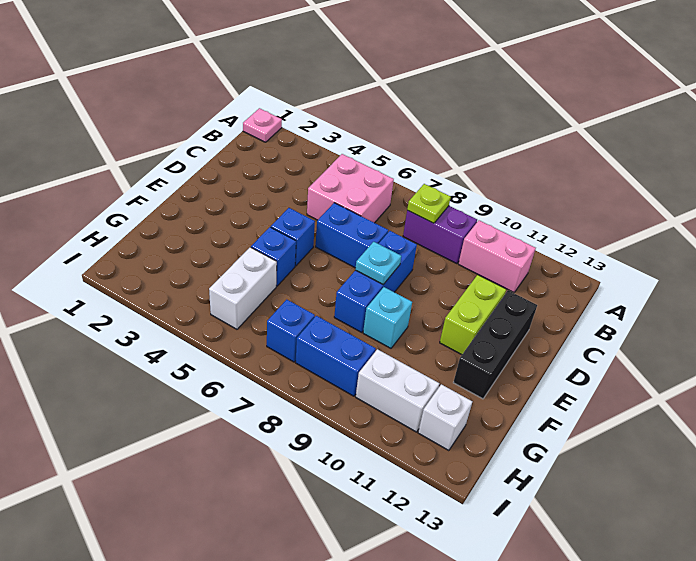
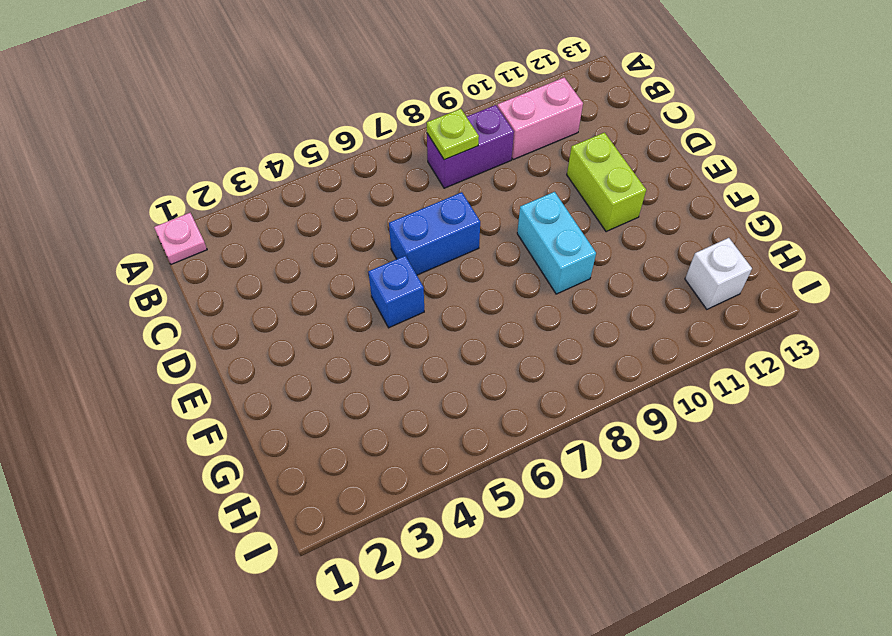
cyan 1x2 brick [517,192,596,294] -> cyan 1x1 brick [363,287,412,348]
none -> pink 2x2 brick [307,154,394,223]
none -> blue 1x3 brick [334,231,417,332]
none -> black 1x3 brick [453,290,537,399]

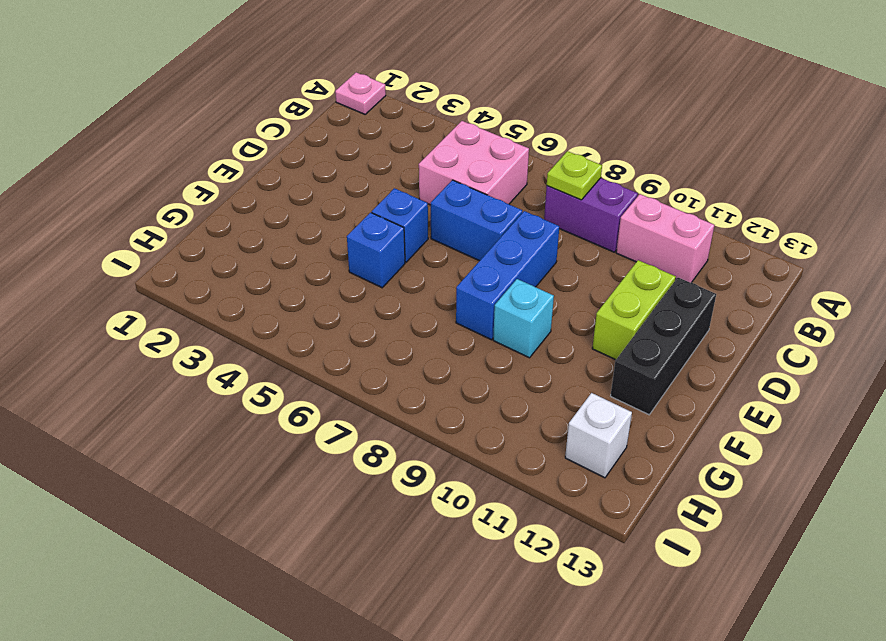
none -> white 1x2 brick [209,247,277,329]
none -> blue 1x1 brick [267,300,315,362]
none -> blue 1x2 brick [296,316,376,396]

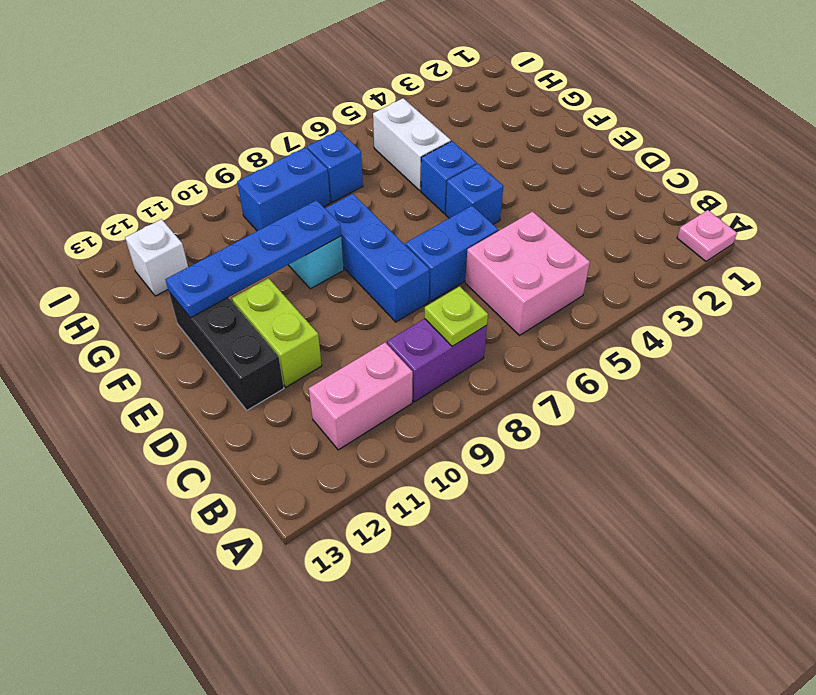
blue 1x4 plate [165,200,341,318] -> none
none -> white 1x2 brick [356,349,439,432]
none -> cyan 1x1 plate [355,242,401,284]

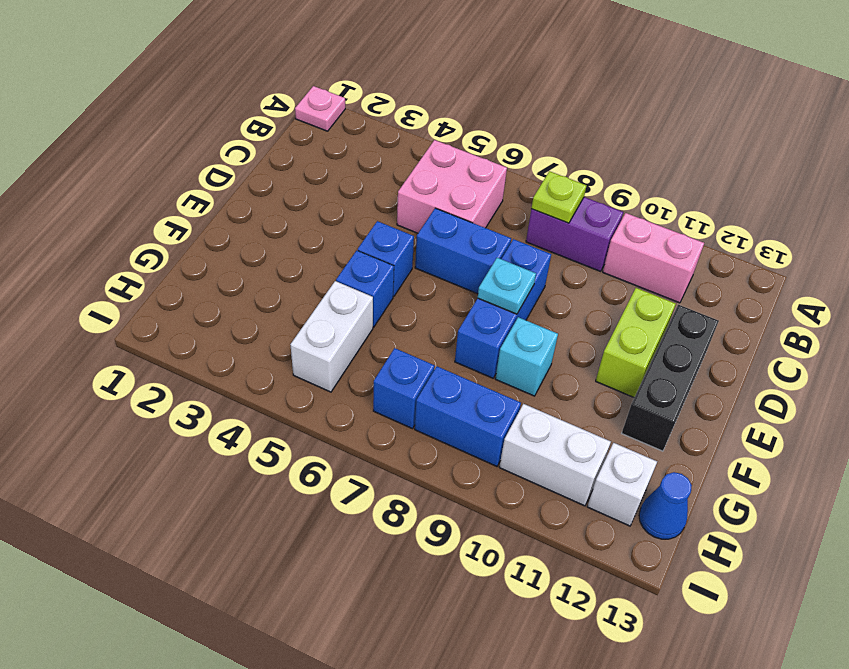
blue 1x1 cone [639,472,692,539] -> none

